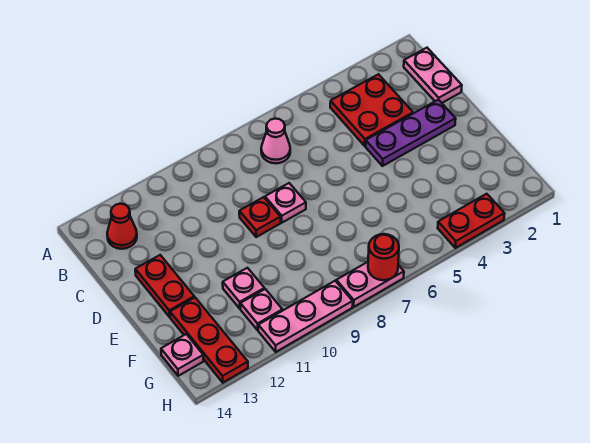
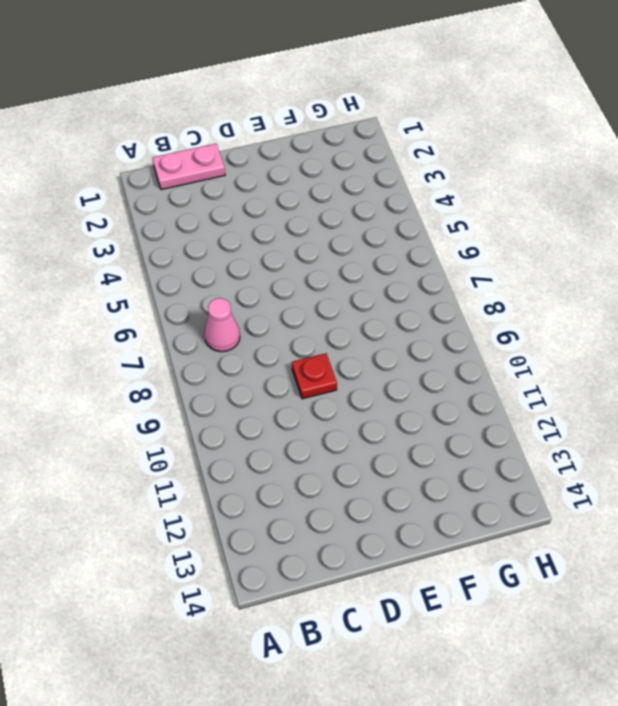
none -> red 2x2 plate [330,74,413,146]
none -> red 1x1 cone [107,204,137,249]
none -> purple 1x3 plate [366,100,456,166]

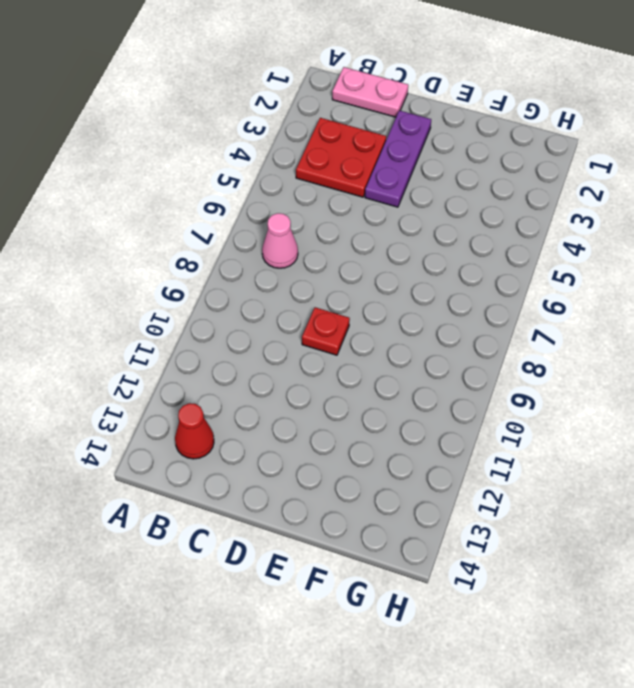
none -> pink 1x1 plate [265,183,306,223]
none -> red 1x2 plate [135,255,194,317]
none -> pink 1x1 plate [223,268,264,309]

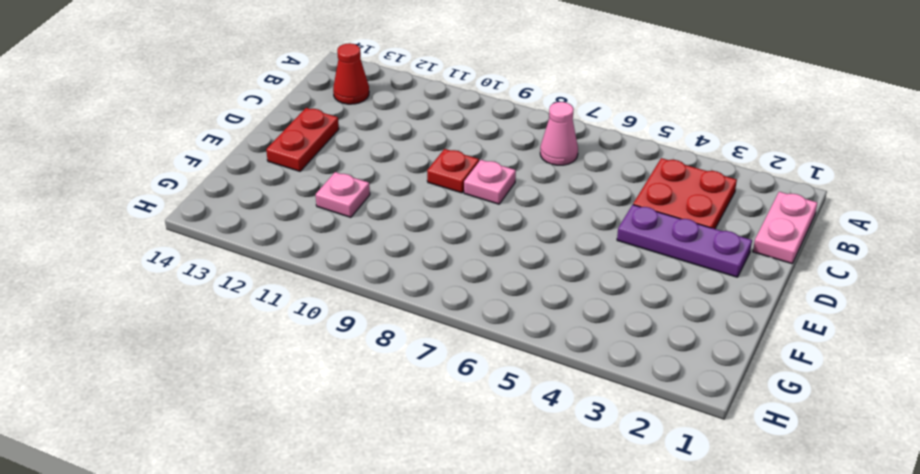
none -> red 1x3 plate [170,297,248,383]
none -> pink 1x1 plate [240,289,282,330]
none -> pink 1x1 plate [161,334,204,376]

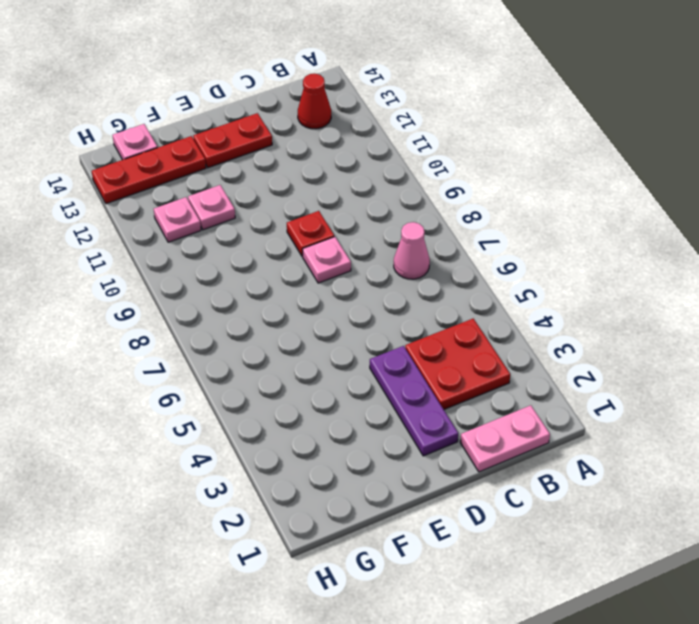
none -> red 1x2 plate [438,194,505,248]
none -> pink 1x2 plate [336,262,404,307]
none -> pink 1x3 plate [258,281,353,352]

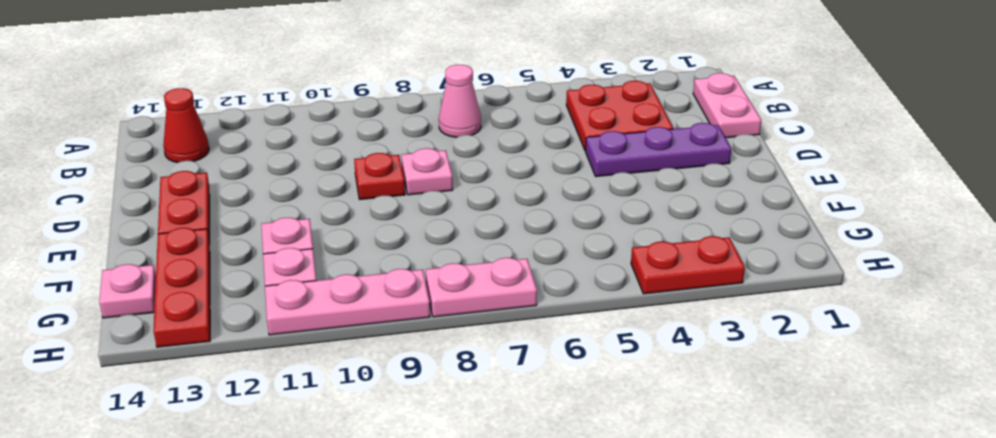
none -> red 1x1 round brick [368,234,399,280]

